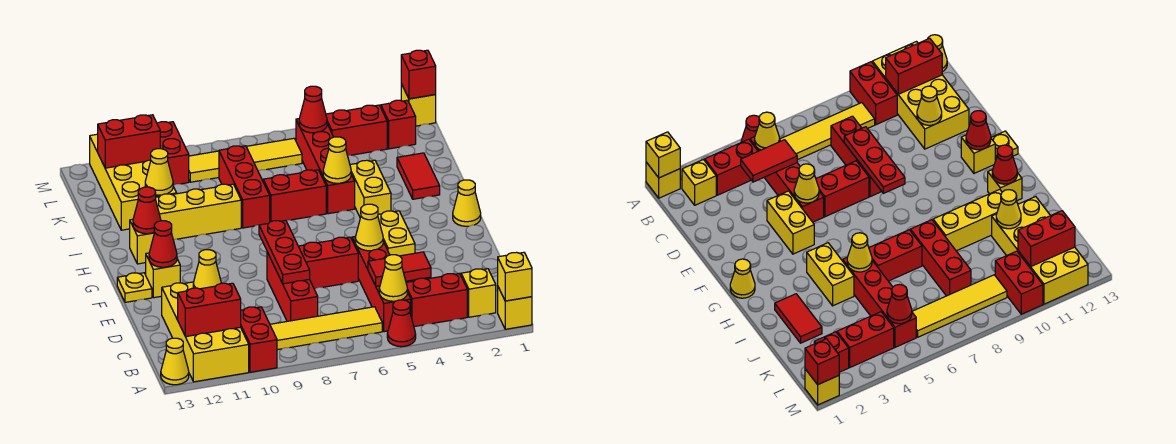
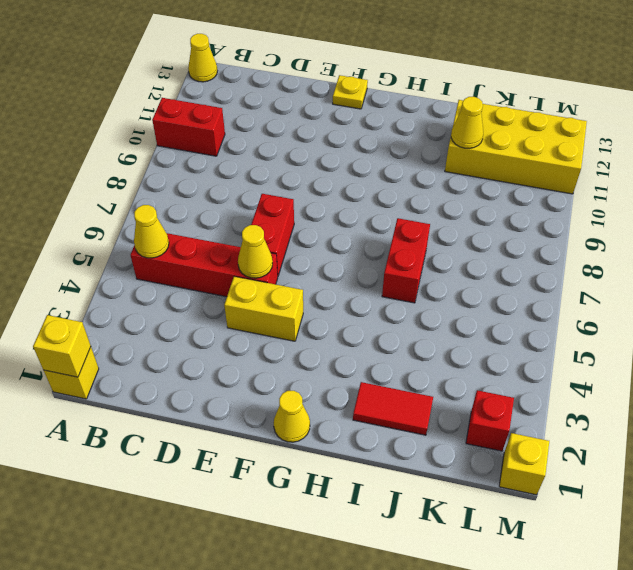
none -> red 1x1 cone [387,300,416,347]
none -> yellow 2x4 brick [162,282,249,382]
none -> yellow 1x1 brick [461,269,496,317]
none -> red 1x2 brick [406,273,467,327]

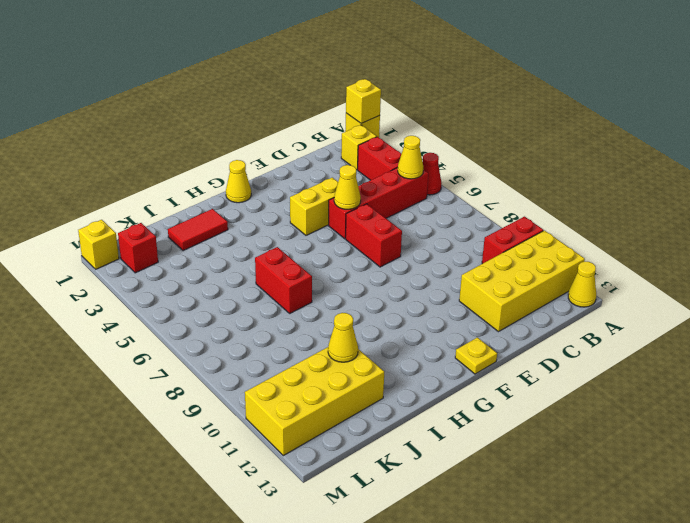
none -> yellow 1x4 tile [270,307,382,350]
none -> red 1x3 brick [267,252,318,321]
none -> yellow 1x1 brick [146,253,180,298]
none -> yellow 1x2 brick [350,160,391,218]

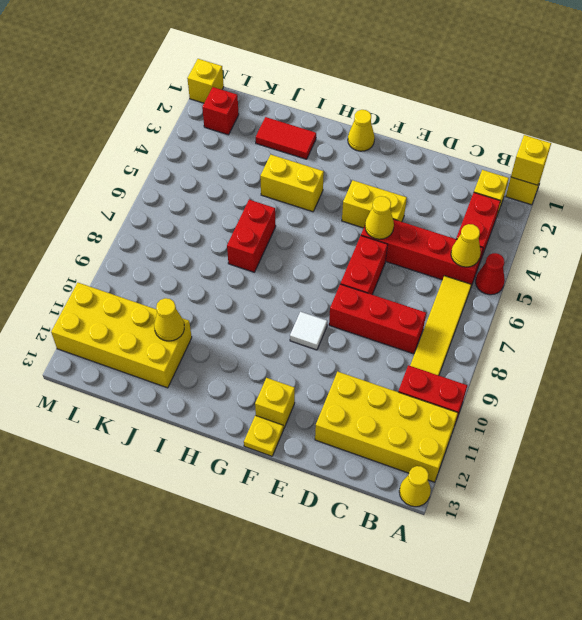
white 1x1 tile [290,312,327,350] -> none
none -> yellow 1x1 brick [130,219,155,264]
none -> red 1x4 brick [296,119,355,214]
none -> red 1x3 brick [219,146,270,228]
none -> yellow 1x3 brick [156,184,241,239]

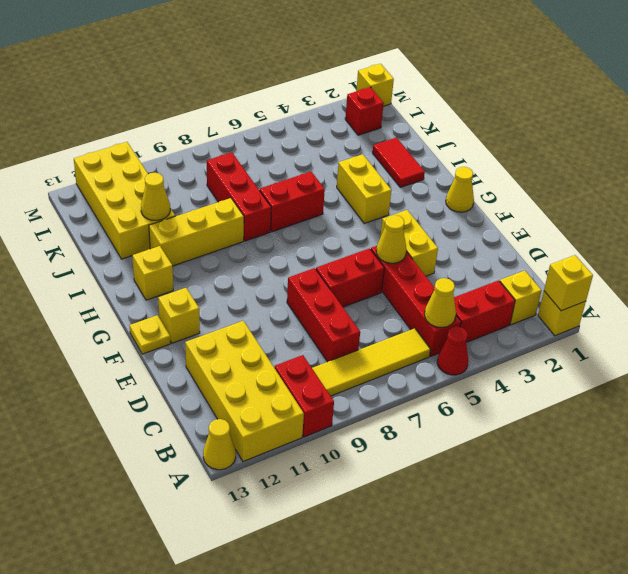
none -> red 1x4 brick [296,119,355,214]
none -> red 1x2 brick [326,105,387,155]
none -> yellow 1x4 tile [189,138,302,182]
none -> red 1x2 brick [157,122,189,185]

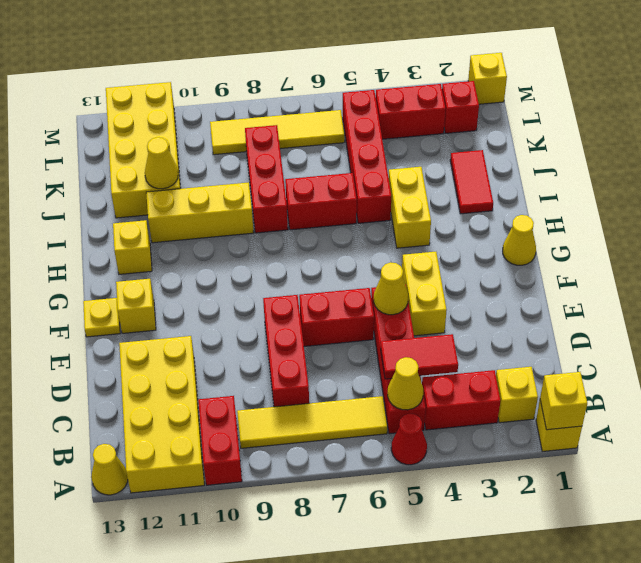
none -> red 1x2 brick [157,122,189,185]
none -> red 1x2 brick [178,283,241,337]
none -> red 1x3 plate [259,220,310,284]
none -> yellow 1x1 cone [193,250,221,289]

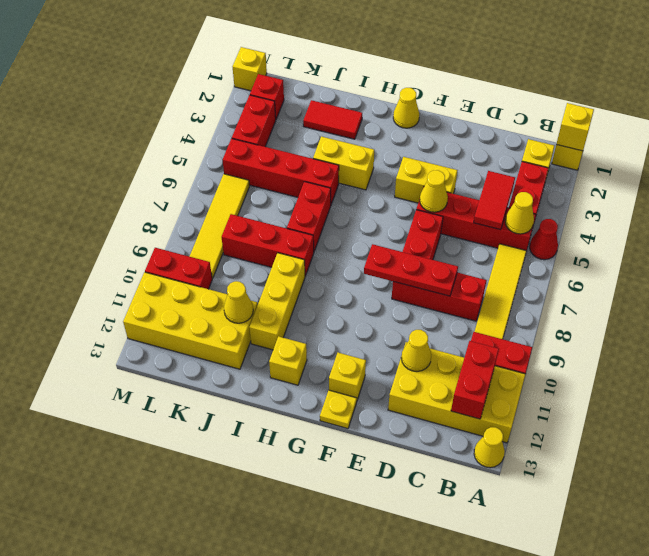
none -> red 1x1 cone [149,221,177,267]
none -> red 1x1 cone [133,187,161,234]
none -> yellow 1x1 cone [323,137,351,183]
none -> red 1x1 cone [299,86,327,133]

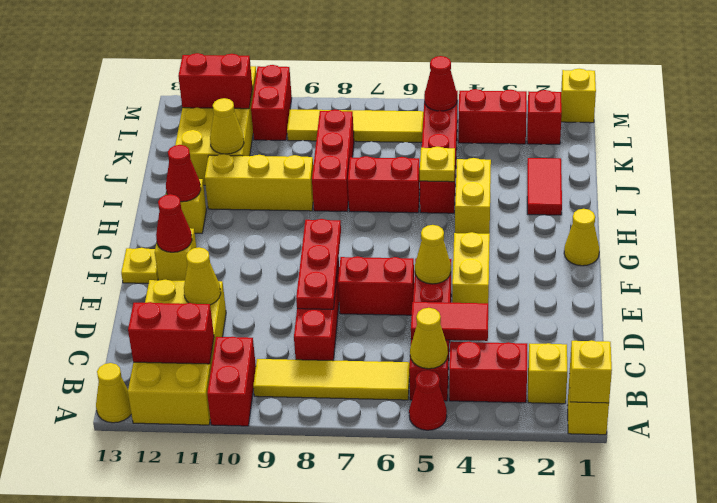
yellow 1x1 plate [420,147,455,182] -> yellow 1x1 cone [323,137,351,183]
none -> red 1x1 brick [401,50,436,99]

